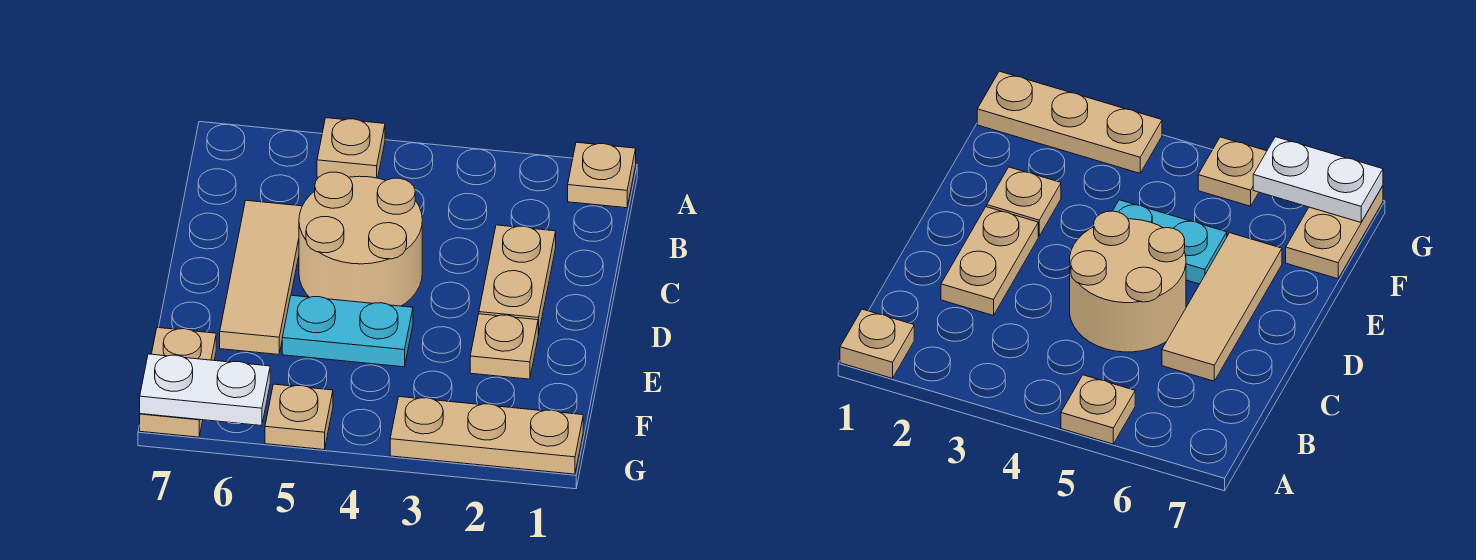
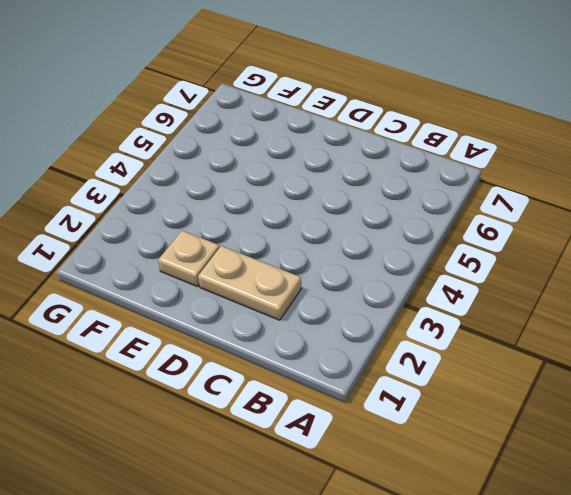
none -> tan 1x1 plate [568,142,636,208]
none -> tan 1x1 plate [317,118,385,178]

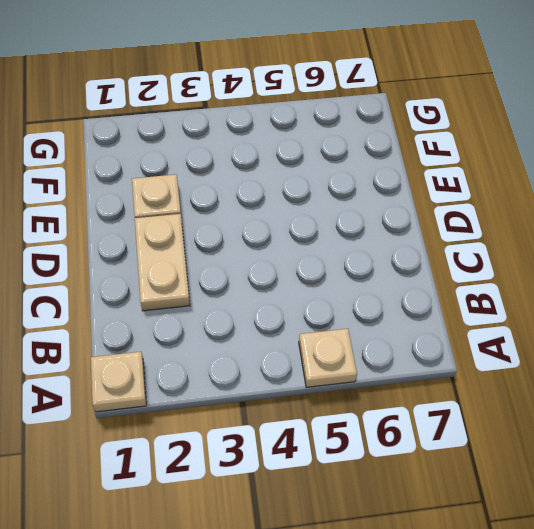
none -> tan 2x2 round brick [299,172,422,306]
none -> tan 1x3 tile [220,200,302,355]

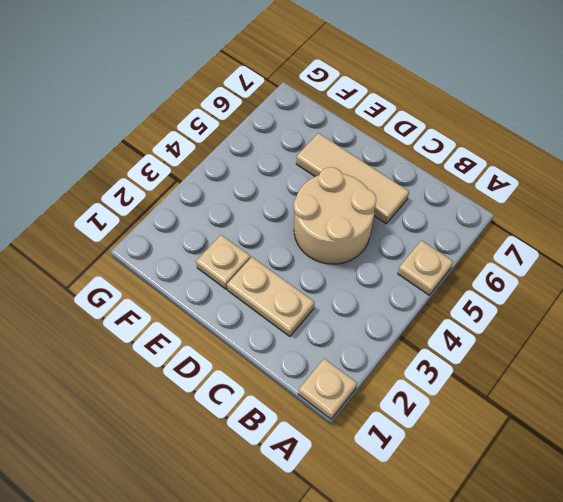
none -> cyan 1x2 plate [282,295,413,367]
none -> tan 1x2 plate [140,328,216,437]

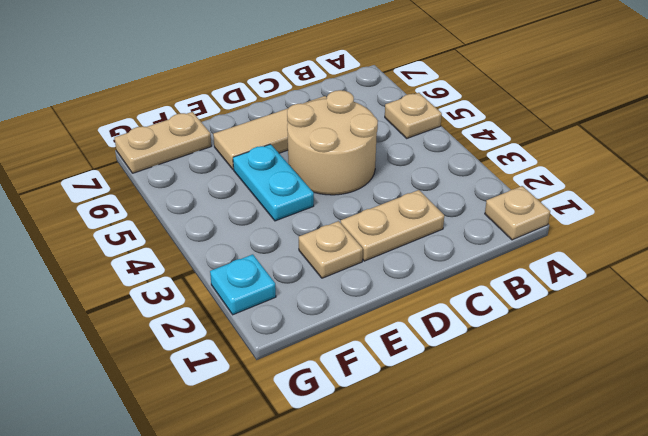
cyan 1x1 plate [210,254,276,315] -> tan 1x3 plate [390,397,583,474]
none -> tan 1x1 plate [265,384,333,450]
none -> white 1x2 plate [140,354,270,426]

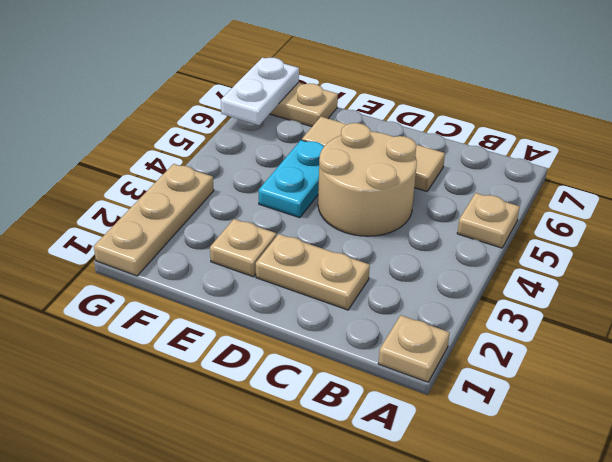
none -> tan 1x1 plate [265,384,333,450]

